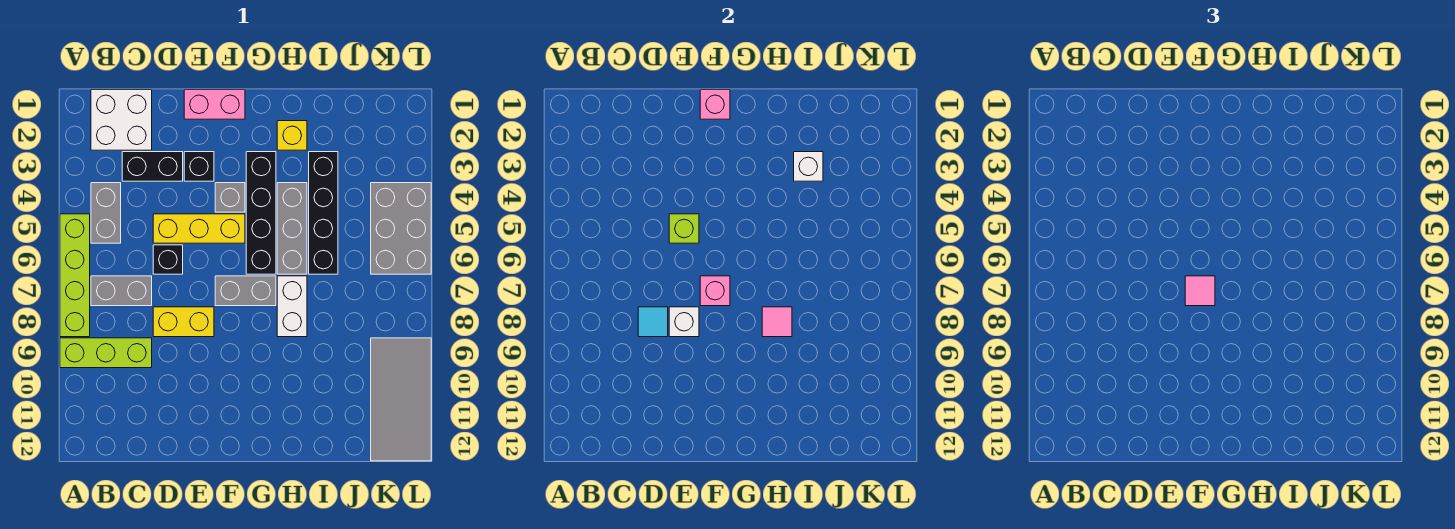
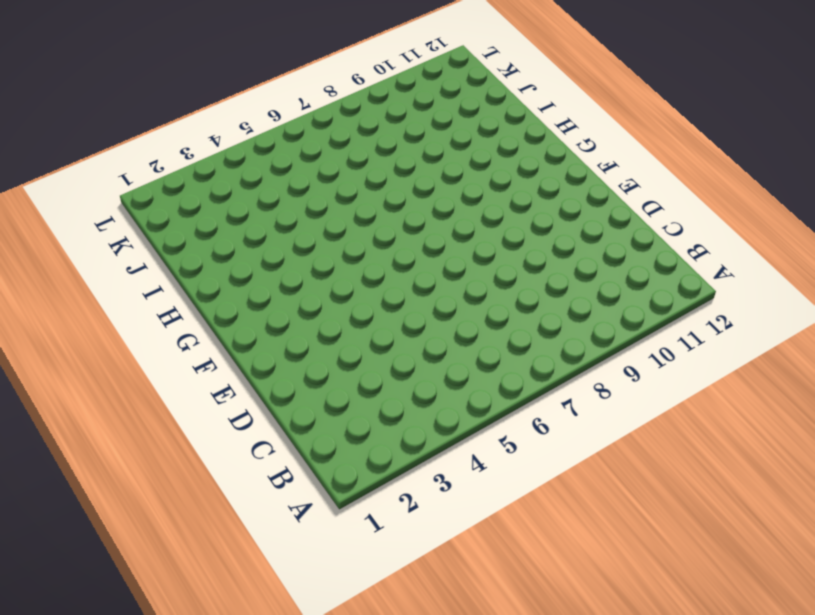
none -> lime 1x4 brick [60,214,90,337]
none -> lime 1x3 brick [60,338,152,368]
none -> white 2x2 brick [91,90,152,150]

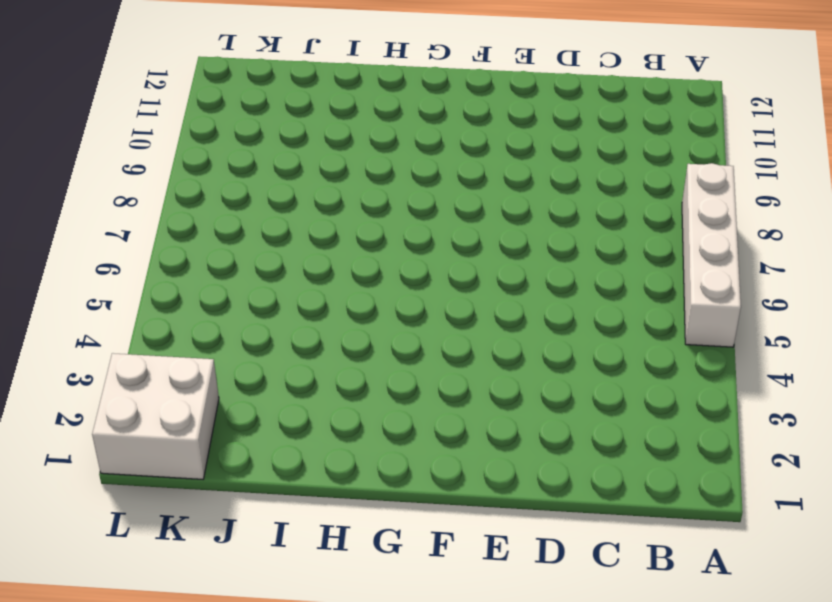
white 1x4 brick [682,163,741,347] -> lime 1x4 brick [60,214,90,337]
white 2x2 brick [92,353,219,479] -> white 2x2 brick moved to [91,90,152,150]
none -> lime 1x3 brick [60,338,152,368]
none -> grey 1x2 brick [91,183,121,243]
none -> grey 1x2 brick [91,276,152,306]

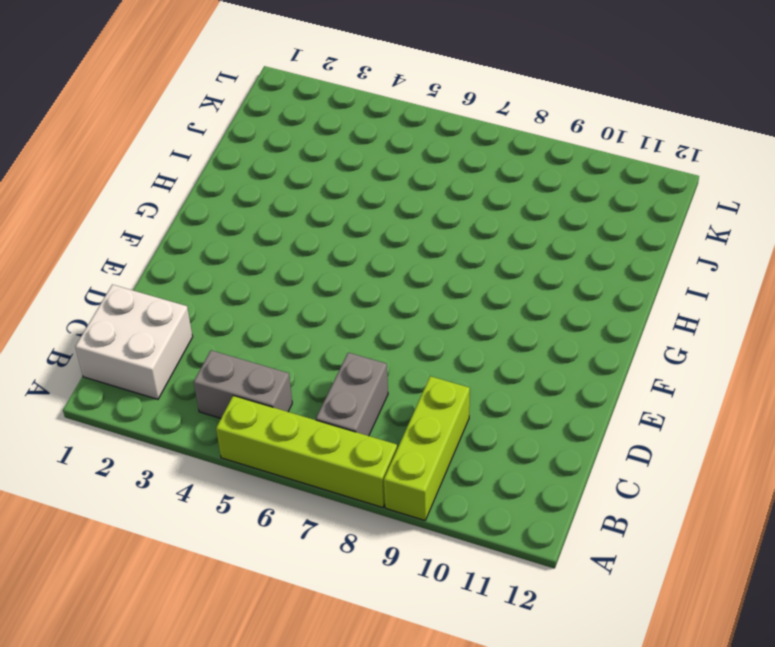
none -> black 1x2 brick [122,152,183,181]
none -> yellow 1x3 brick [153,214,245,243]
none -> black 1x1 brick [153,245,183,274]

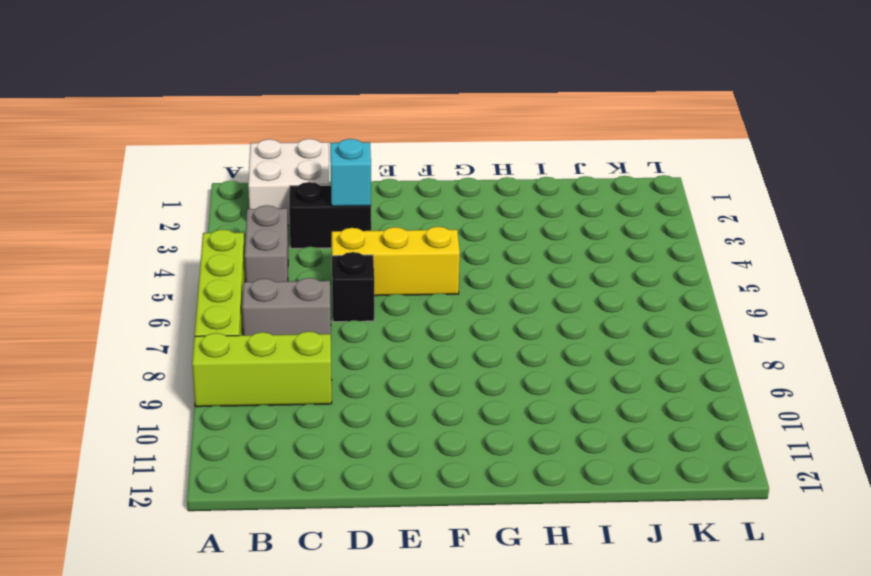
cyan 1x1 brick [330,139,371,206] -> none
none -> yellow 1x2 brick [153,307,214,337]
none -> pink 1x2 brick [184,90,245,119]
none -> black 1x1 brick [184,152,214,181]

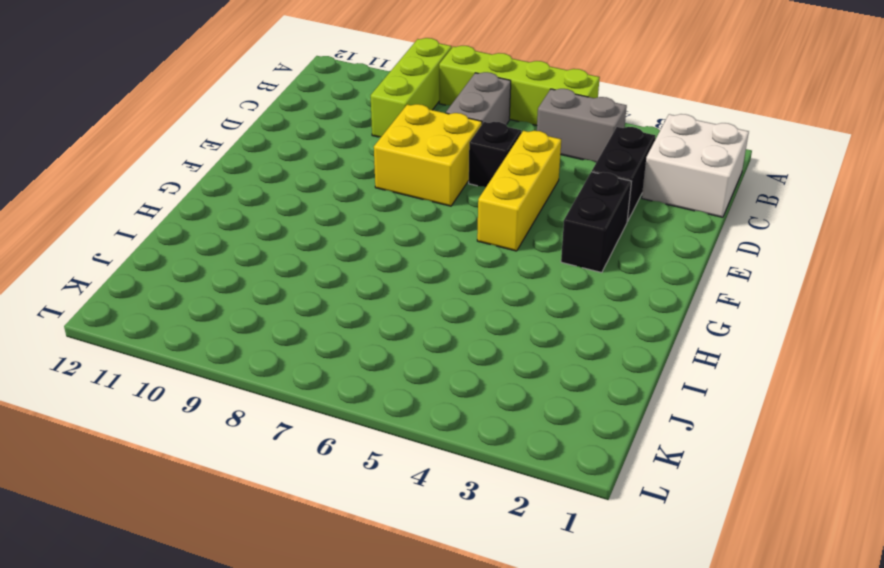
yellow 2x2 brick [374,104,482,206] -> yellow 1x2 brick [153,307,214,337]
black 1x2 brick [561,172,631,273] -> black 1x1 brick [184,152,214,181]
none -> pink 1x2 brick [184,90,245,119]
none -> grey 1x1 brick [215,183,245,212]
none -> grey 1x2 brick [215,276,276,306]

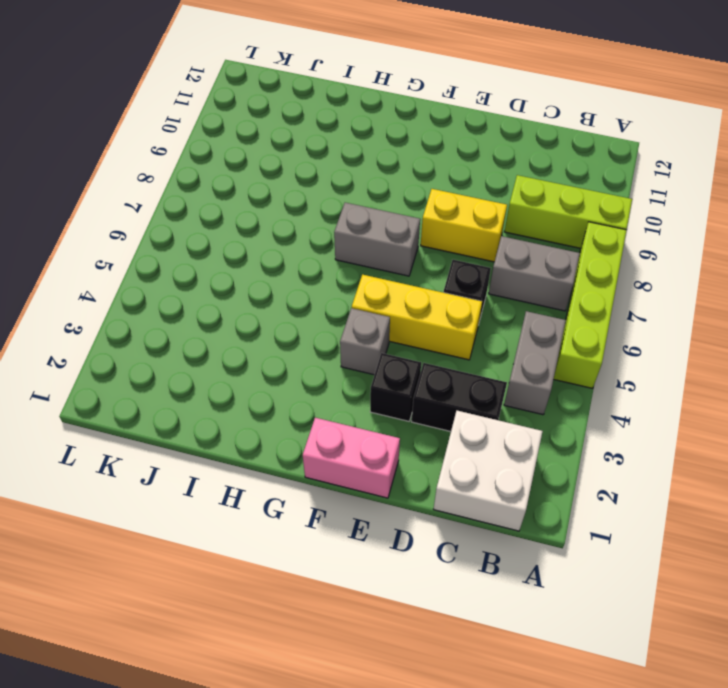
none -> black 1x4 brick [246,152,276,274]
none -> yellow 1x1 brick [277,121,307,150]
none -> grey 1x3 brick [277,183,307,274]

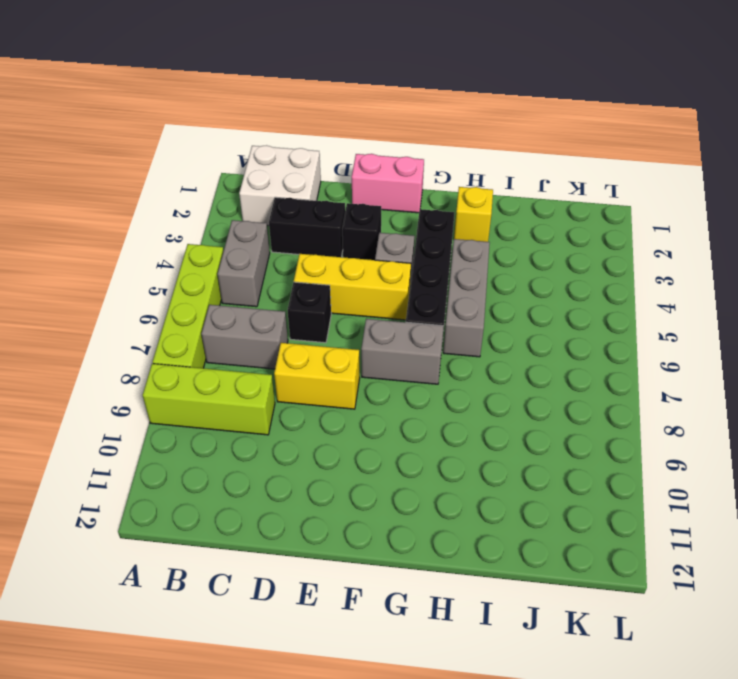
none -> white 1x2 brick [277,276,307,337]
none -> black 1x4 brick [309,152,338,274]
none -> grey 2x3 brick [371,183,431,274]

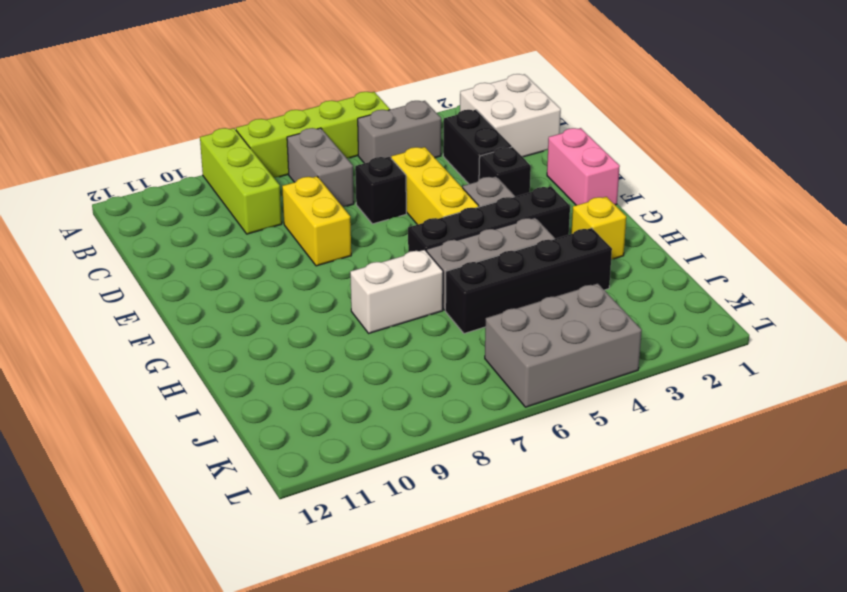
none -> grey 1x2 brick [215,276,276,306]
none -> grey 2x4 tile [371,338,431,461]
none -> cyan 1x1 tile [638,307,668,337]

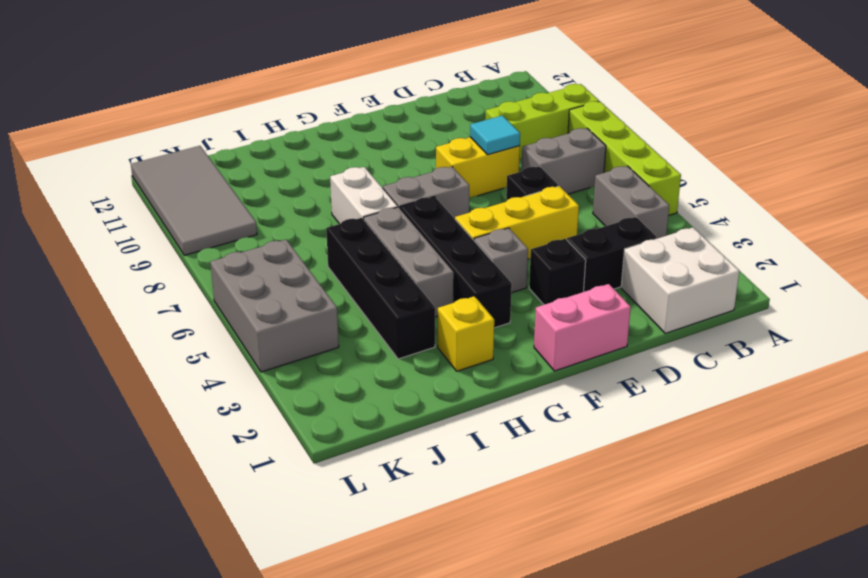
none -> lime 1x1 brick [669,214,699,243]
none -> white 1x1 brick [669,307,699,337]
none -> pink 1x1 brick [700,90,730,119]

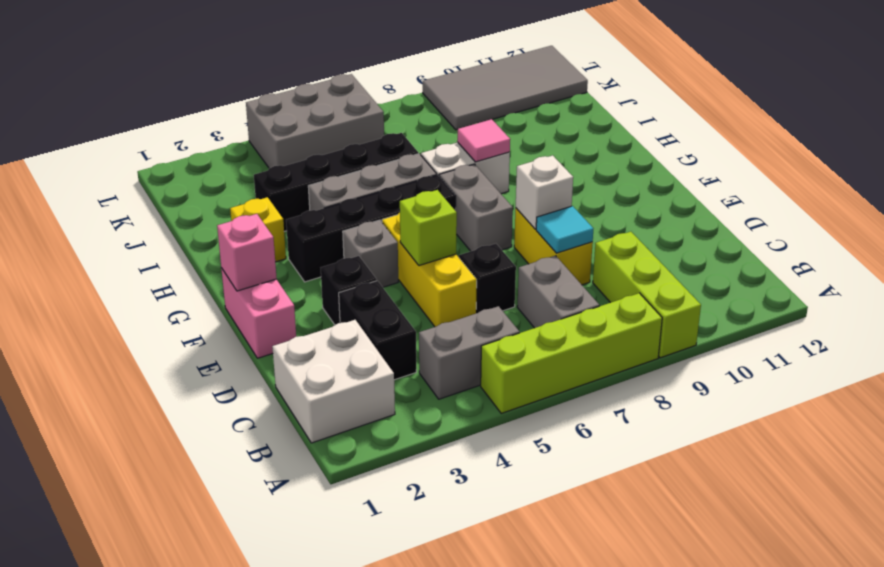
none -> pink 1x1 brick [700,276,730,306]
none -> white 1x1 brick [794,152,823,181]
none -> pink 1x1 tile [1185,276,1215,306]

